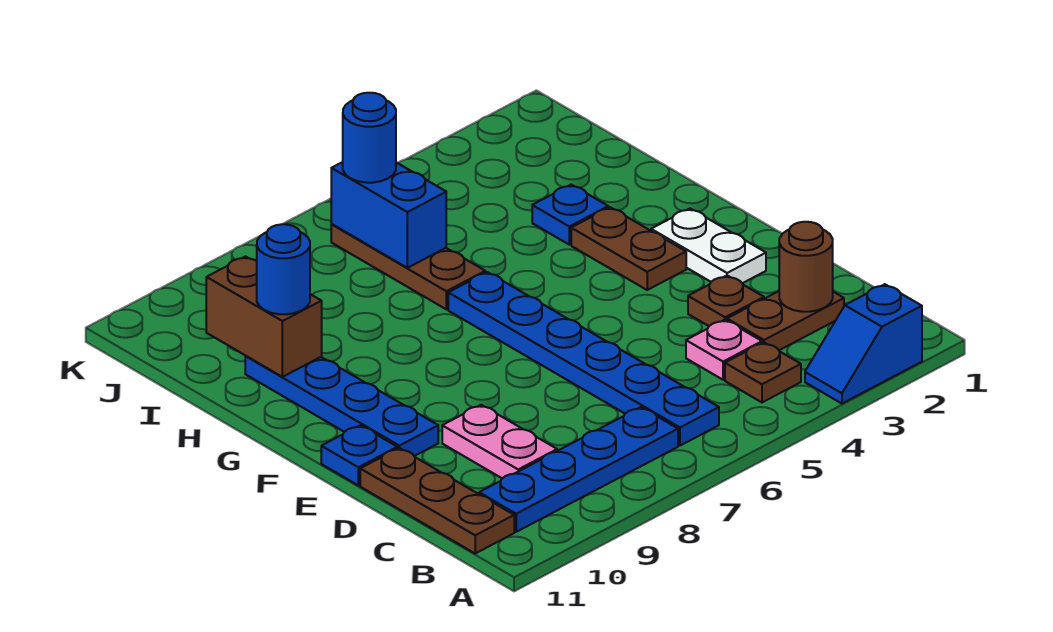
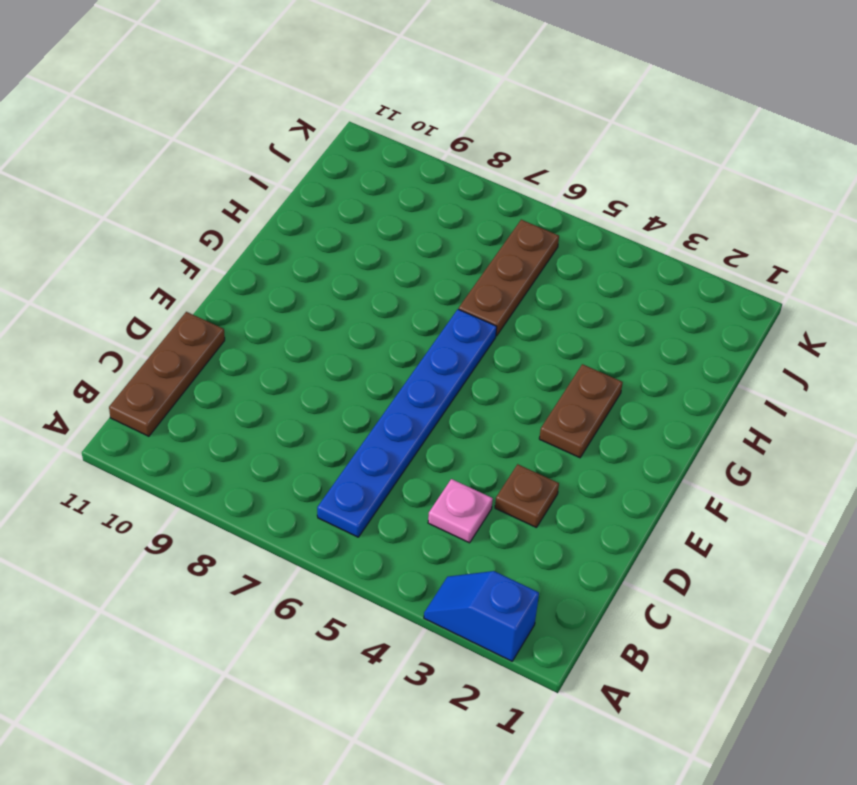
none -> brown 1x1 plate [725,342,801,402]
none -> blue 1x4 plate [479,407,678,532]
none -> brown 1x2 plate [727,291,844,350]

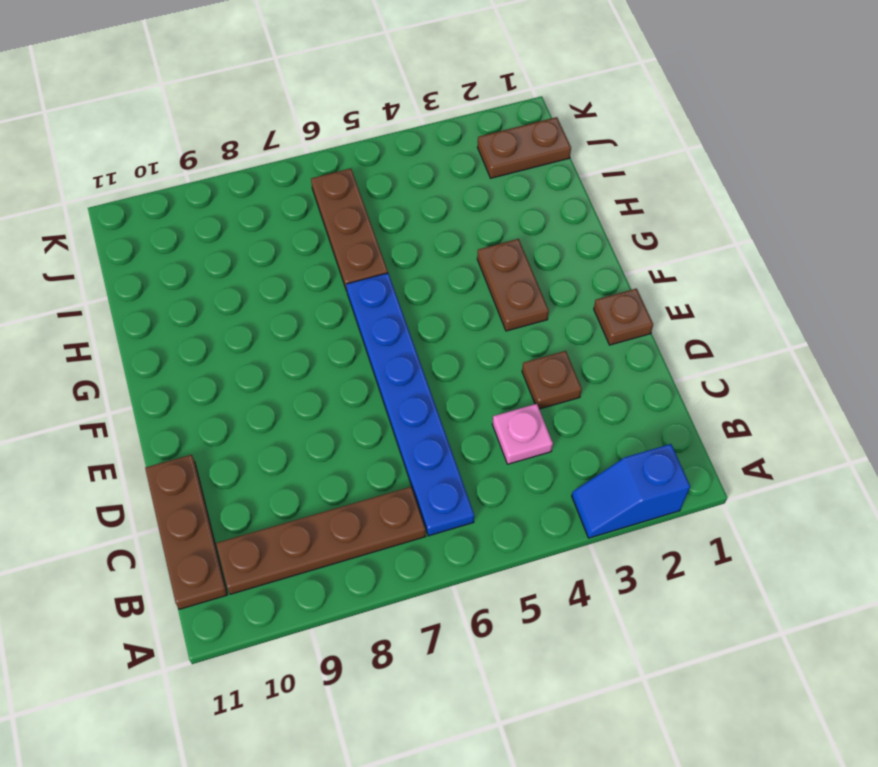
brown 1x4 plate [216,487,426,594] -> blue 1x4 plate [479,407,678,532]
brown 1x1 plate [594,289,653,345] -> brown 1x1 plate moved to [725,342,801,402]
brown 1x2 plate [478,117,571,178] -> brown 1x2 plate moved to [727,291,844,350]
none -> pink 1x2 plate [442,405,557,478]
none -> white 1x2 plate [651,208,766,283]
none -> blue 1x4 plate [245,356,438,456]

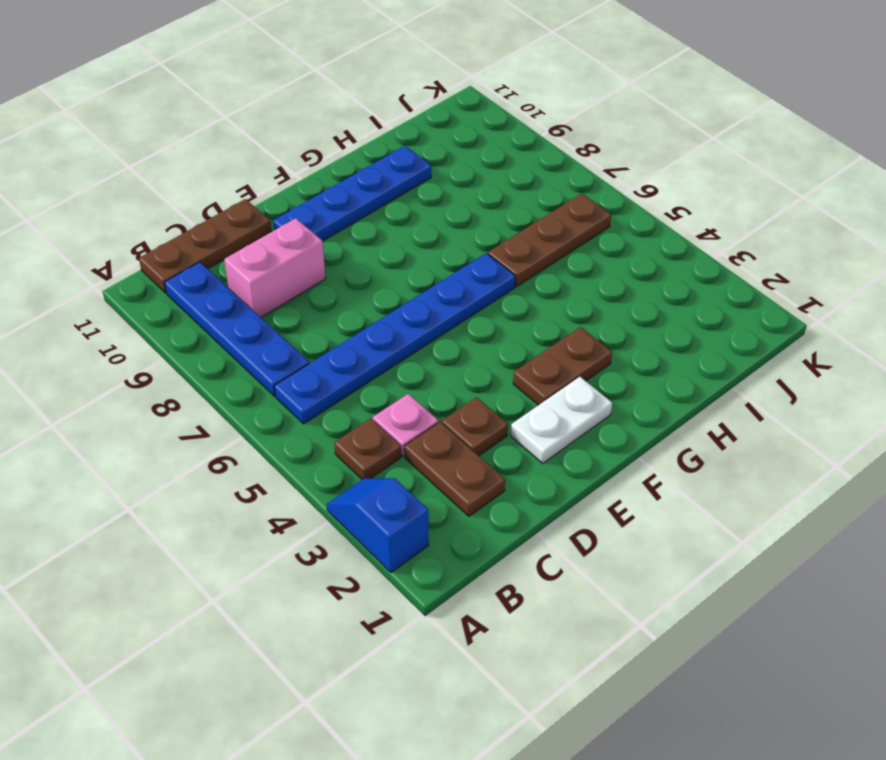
pink 1x2 brick [224,218,326,317] -> pink 1x2 plate [442,405,557,478]
none -> blue 1x1 plate [321,425,397,485]
none -> blue 1x1 plate [532,185,608,245]
none -> brown 1x1 round brick [779,222,833,312]

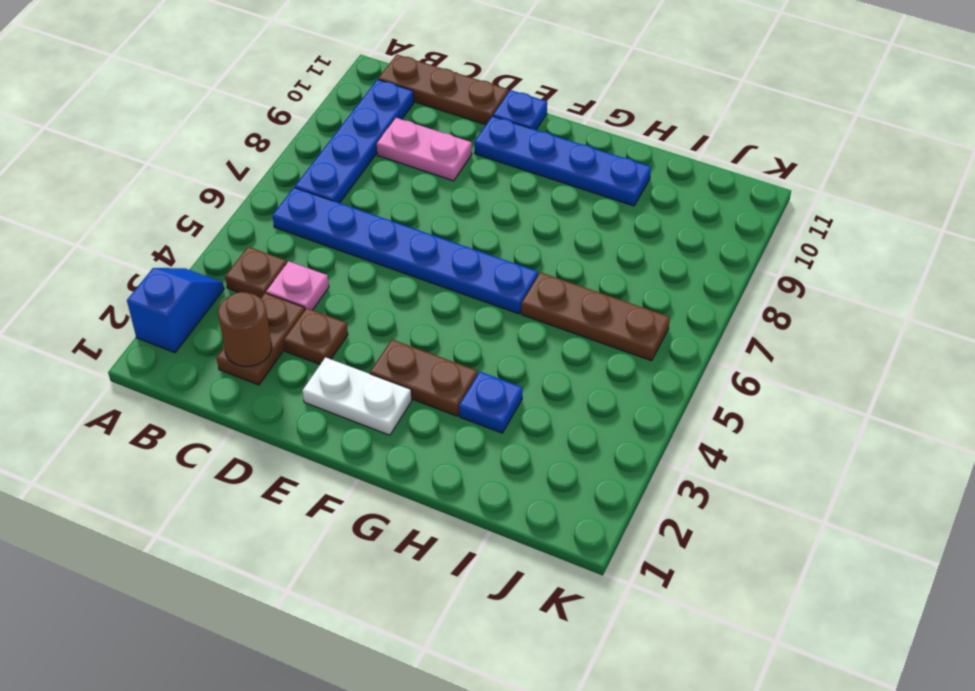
none -> brown 1x2 brick [206,256,322,377]
none -> blue 1x2 brick [331,162,446,268]
none -> blue 1x1 round brick [257,224,310,314]

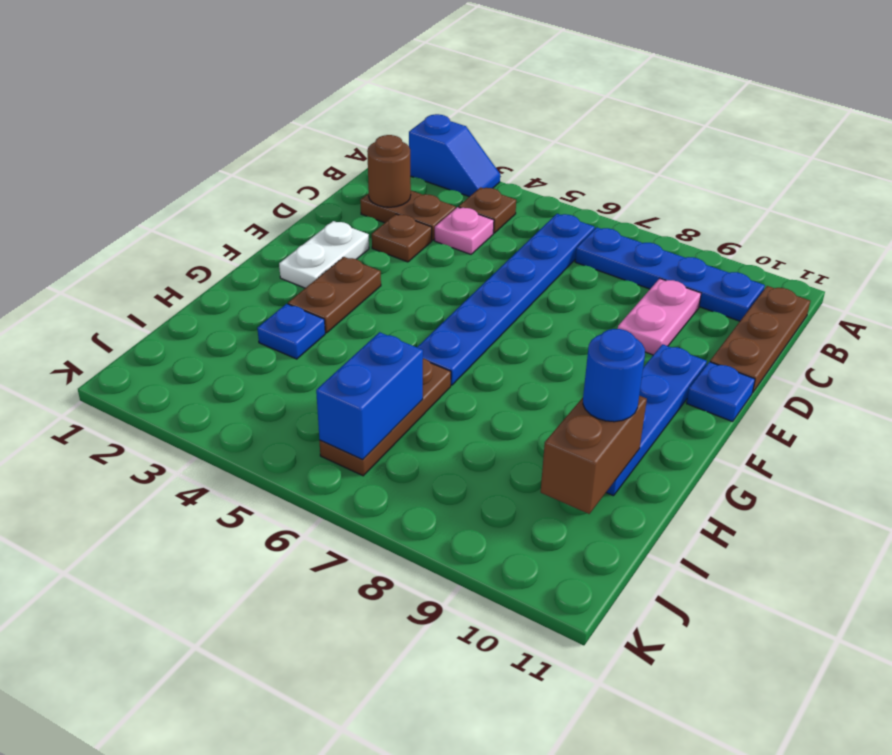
none -> blue 1x1 round brick [343,93,396,183]

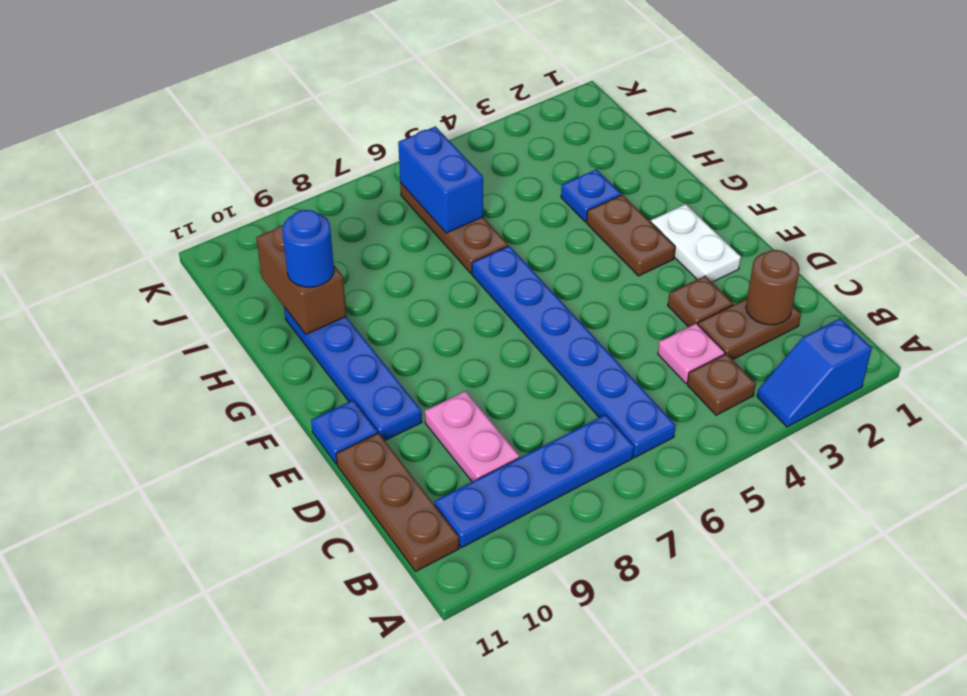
none -> blue 1x1 round brick [343,93,396,183]

